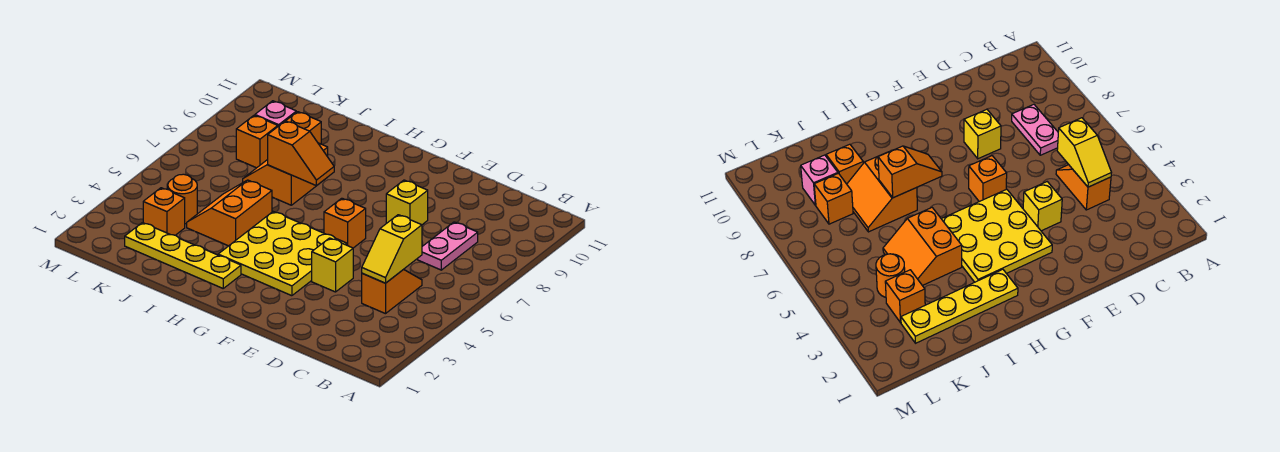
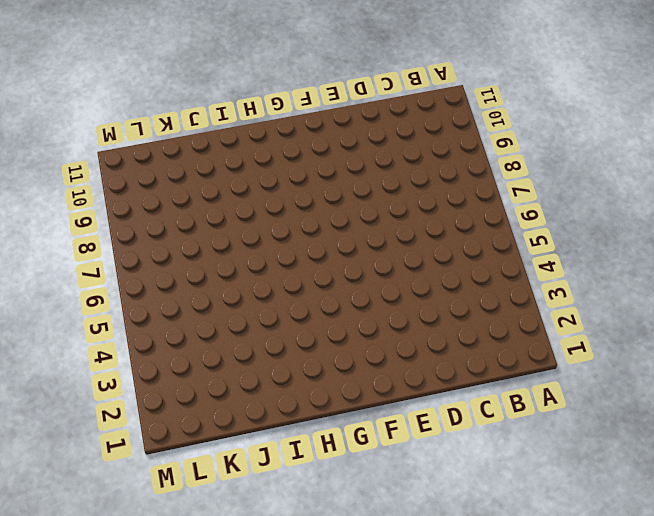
none -> orange 1x2 slope [362,269,422,314]
none -> pink 1x2 plate [418,222,478,270]
none -> yellow 1x1 brick [312,238,353,292]

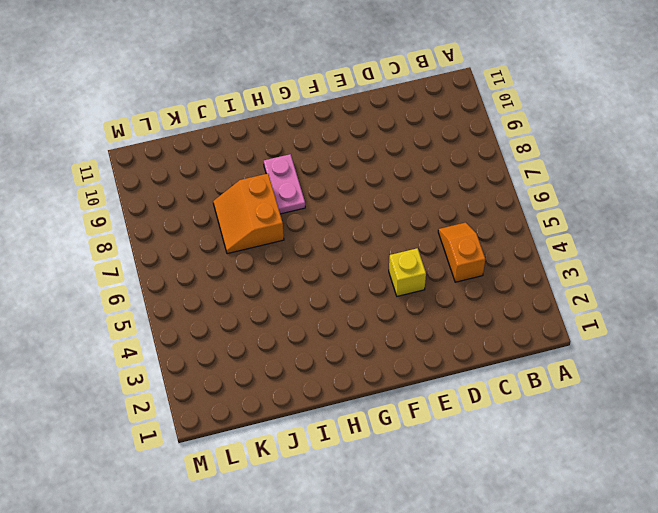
pink 1x2 plate [264,154,305,214] -> pink 1x2 plate moved to [418,222,478,270]
none -> yellow 1x1 brick [386,180,428,225]
none -> yellow 3x3 plate [218,212,347,296]
none -> orange 1x1 brick [324,198,366,248]

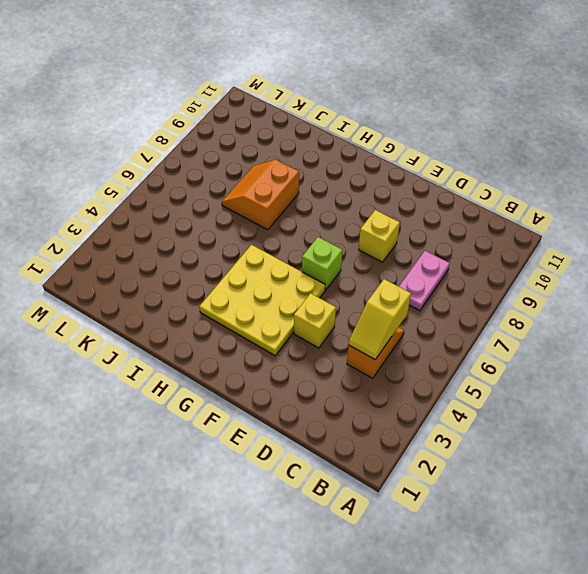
lime 1x1 brick [302,237,342,290] -> orange 1x1 brick [324,198,366,248]
none -> yellow 1x4 plate [125,223,241,288]
none -> orange 2x2 slope [187,180,272,246]
none -> orange 1x1 brick [286,112,321,144]

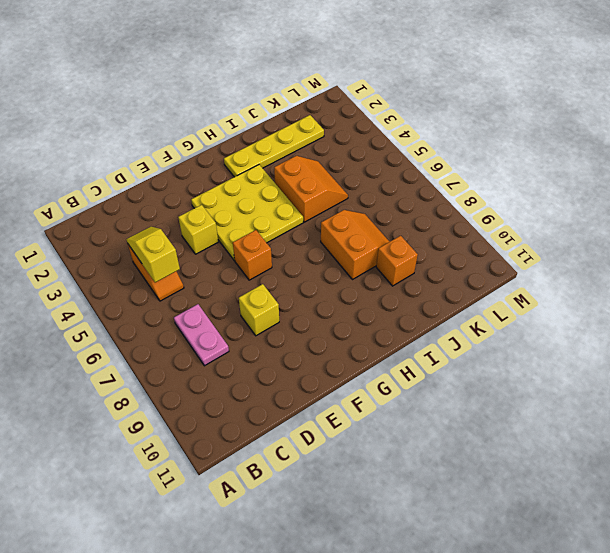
none -> orange 1x1 brick [143,188,185,235]
none -> orange 1x1 round brick [168,174,197,224]
none -> orange 1x1 brick [236,115,278,168]

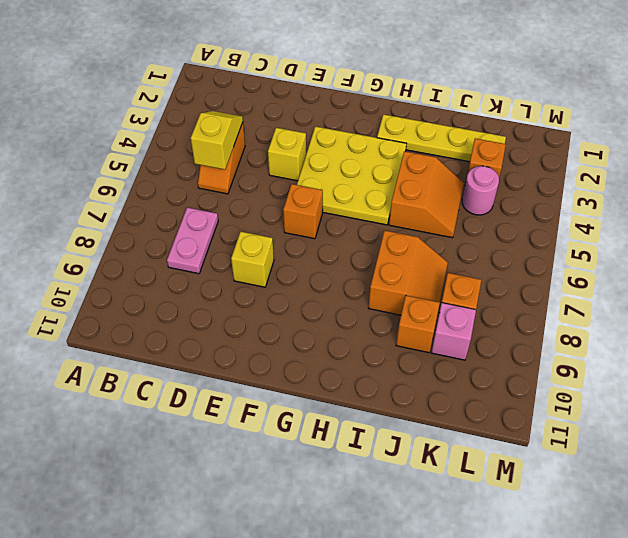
pink 1x1 round brick [462,166,499,215] -> orange 1x1 round brick [168,174,197,224]
none -> orange 1x2 slope [268,121,334,186]

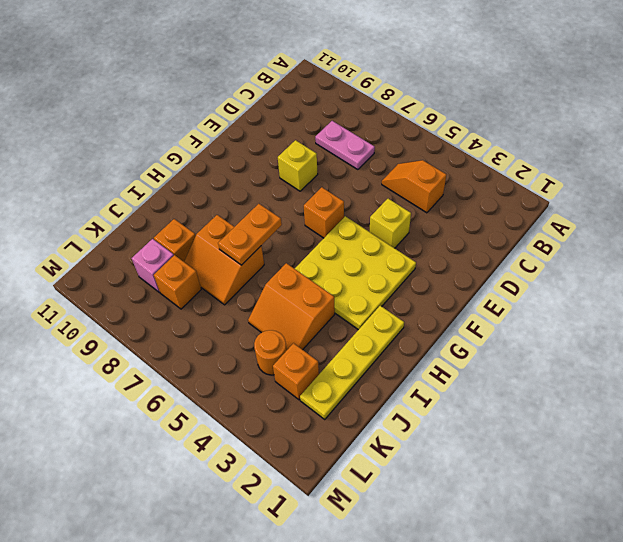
orange 1x2 plate [218,204,282,265] -> orange 1x2 slope [268,121,334,186]
none -> yellow 1x2 slope [362,215,422,283]

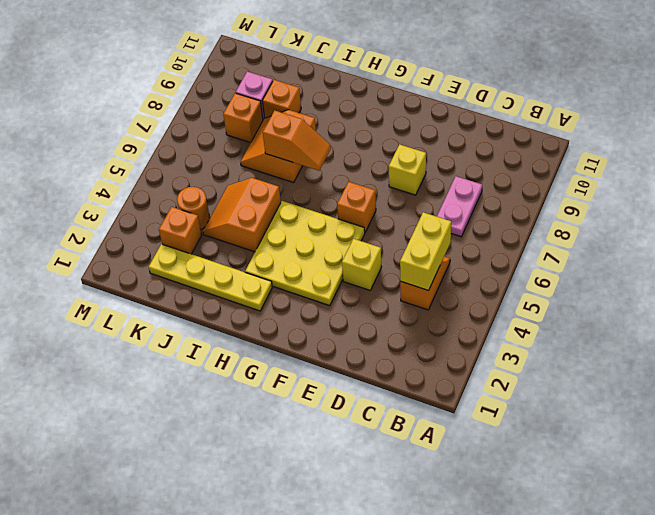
yellow 1x2 brick [400,212,451,291] -> yellow 1x2 slope [362,215,422,283]

